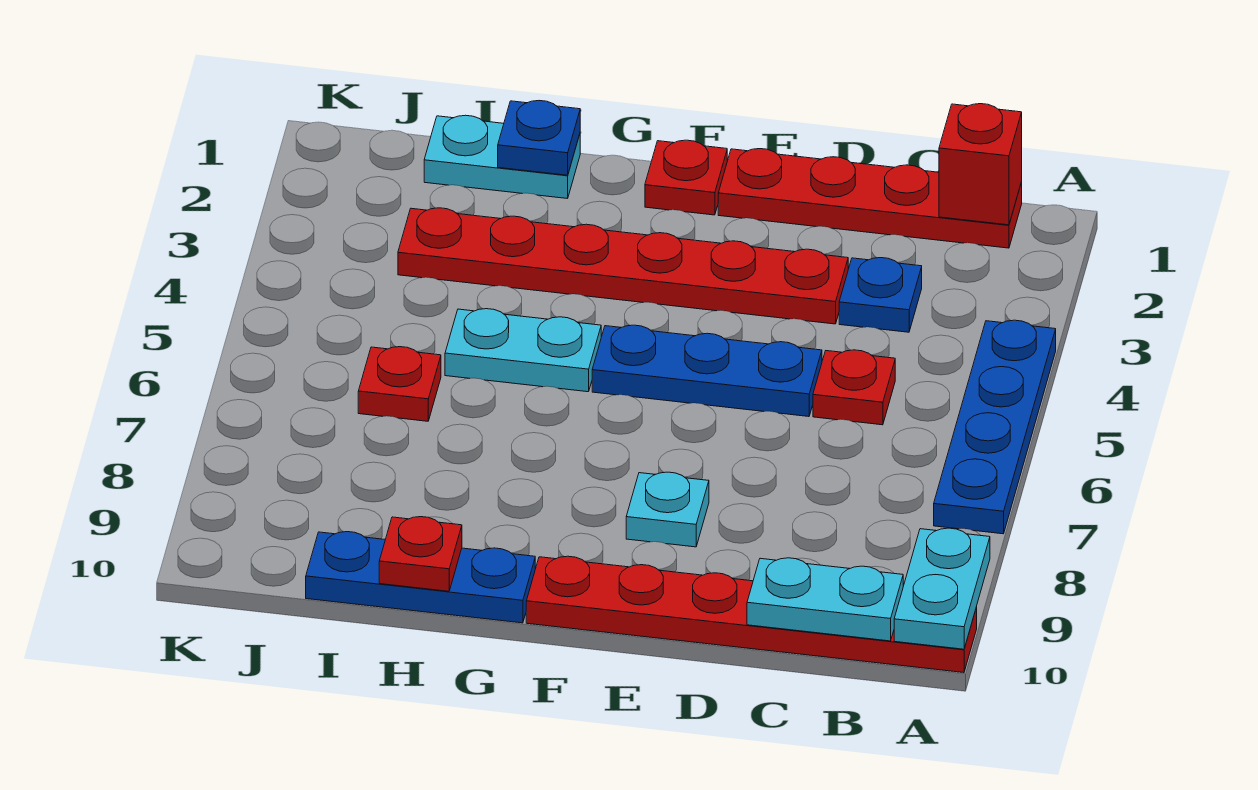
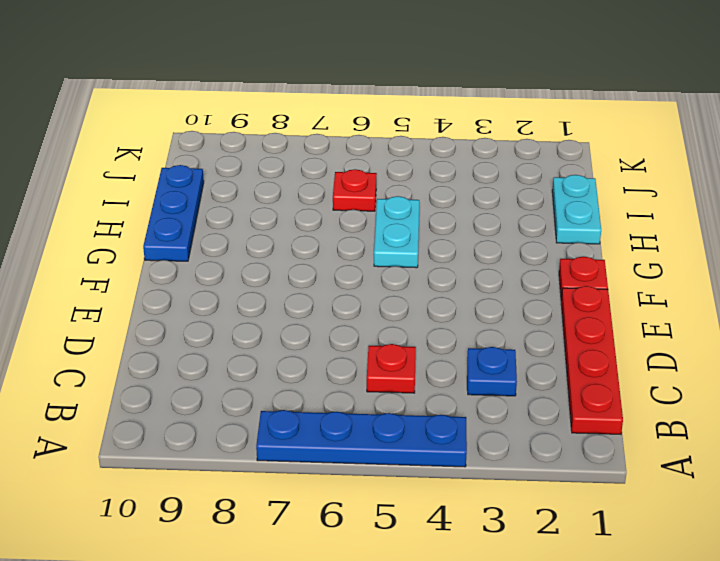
none -> red 1x6 plate [526,556,977,673]
none -> red 1x6 plate [398,208,848,324]
none -> blue 1x3 plate [592,325,822,417]

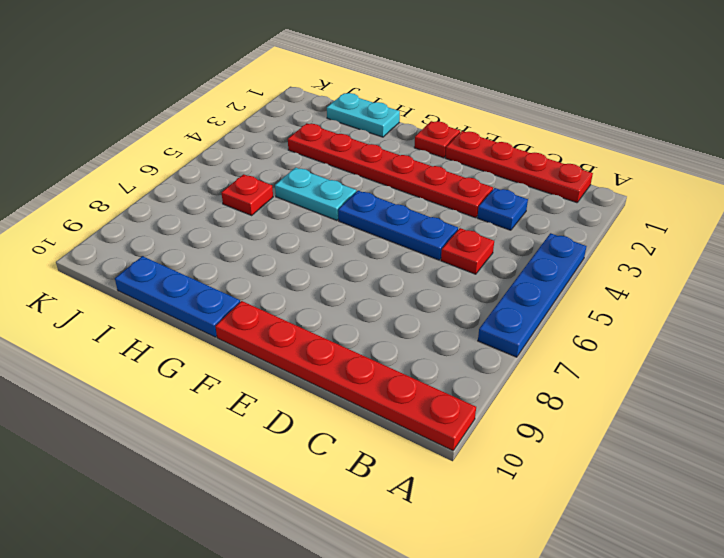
none -> cyan 1x1 plate [626,472,709,547]
none -> cyan 1x2 plate [894,528,990,649]
none -> red 1x1 brick [939,104,1022,225]

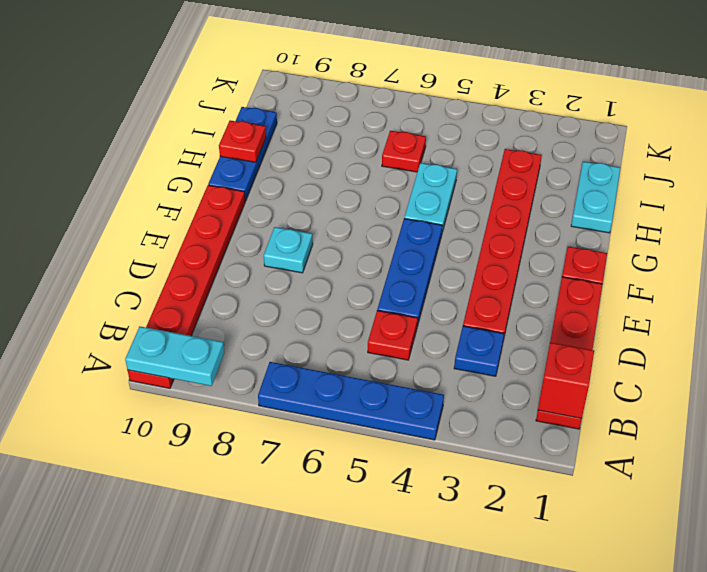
none -> cyan 1x2 plate [747,558,903,641]
none -> blue 1x1 plate [498,101,580,175]

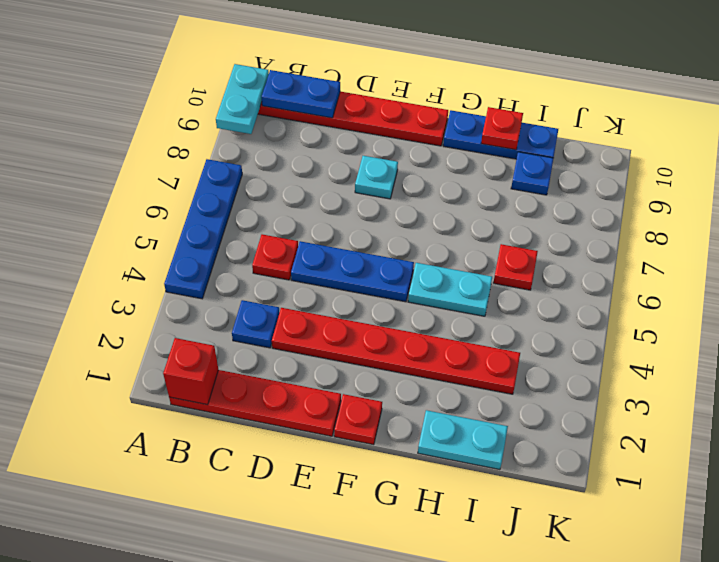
blue 1x2 plate [262,70,340,118] -> cyan 1x2 plate [747,558,903,641]
blue 1x1 plate [511,152,553,195] -> blue 1x1 plate moved to [498,101,580,175]

